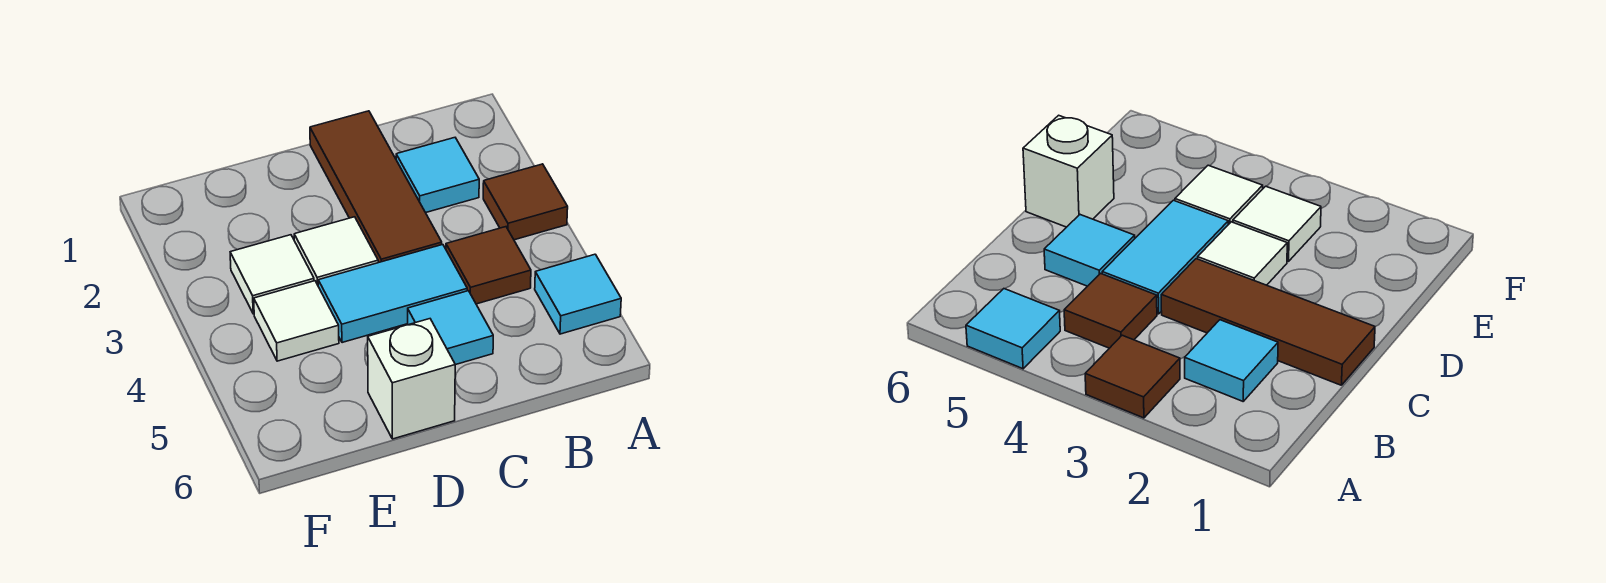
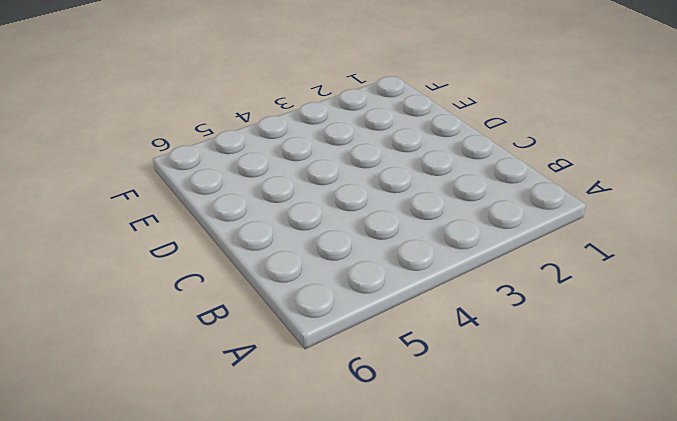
none -> brown 1x1 tile [483,164,568,240]
none -> cyan 1x1 tile [535,254,621,334]

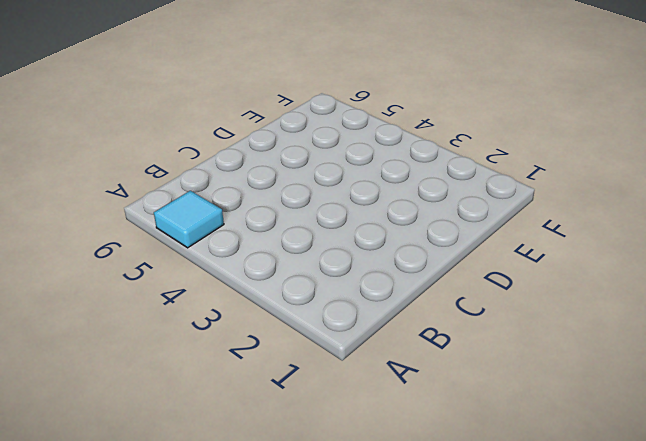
none -> brown 1x1 tile [483,164,568,240]
none -> cyan 1x1 tile [396,138,479,213]

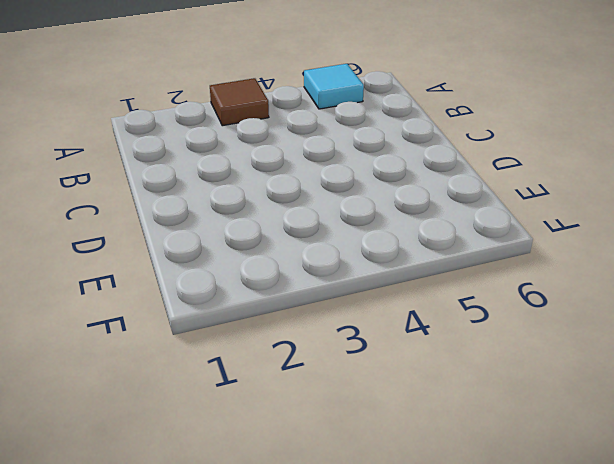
none -> cyan 1x1 tile [396,138,479,213]
none -> brown 1x1 tile [446,227,531,304]

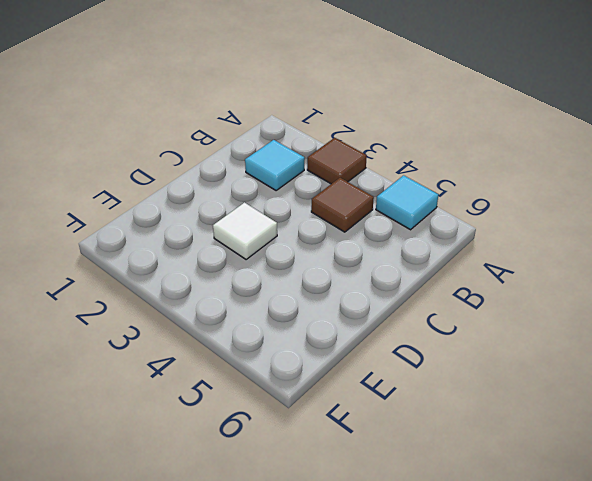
none -> brown 1x3 tile [310,111,442,263]
none -> cyan 1x2 tile [318,245,467,343]

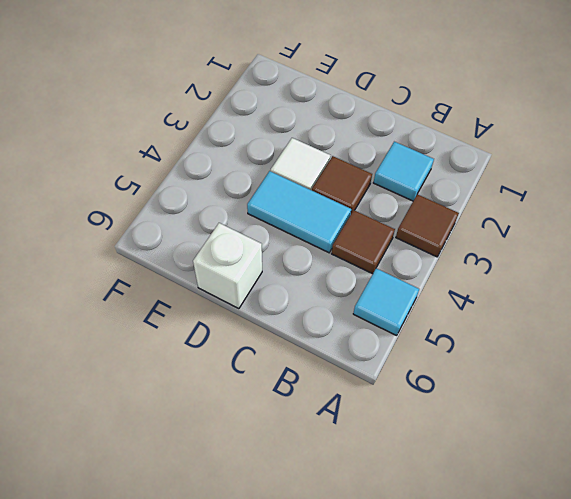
brown 1x1 tile [312,156,372,213] -> brown 1x3 tile [310,111,442,263]
none -> cyan 1x1 tile [408,291,493,365]
none -> white 1x1 tile [230,235,314,314]

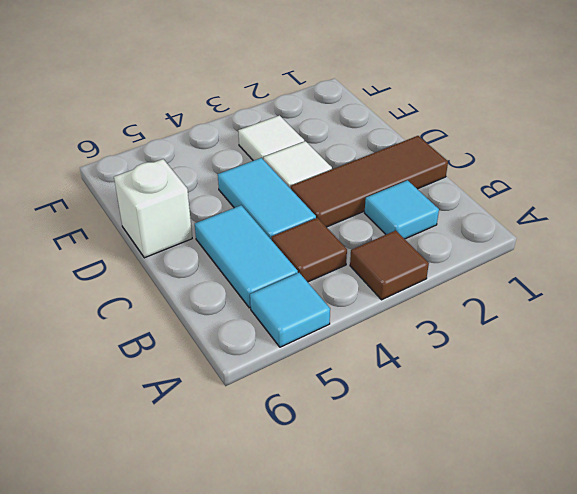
cyan 1x2 tile [195,205,298,308] -> cyan 1x1 tile [408,291,493,365]
none -> white 1x1 tile [254,281,339,361]

